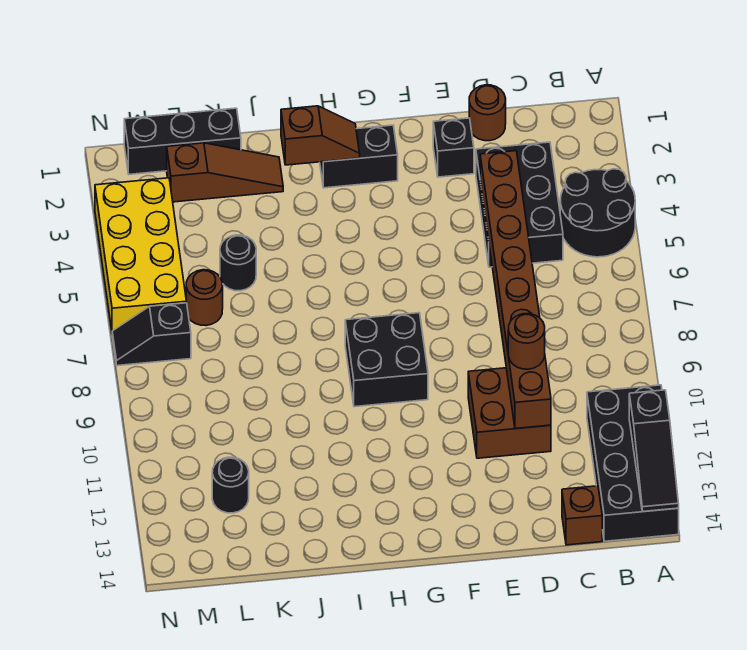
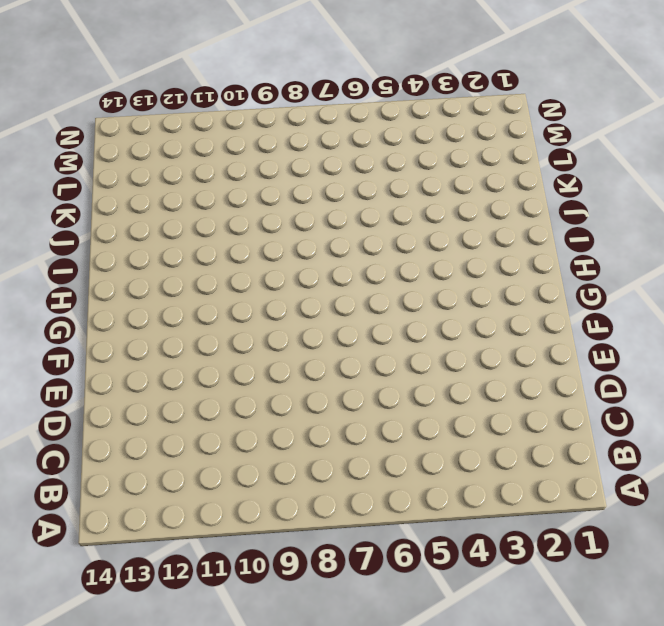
none -> black 2x2 round brick [560,169,635,257]
none -> black 2x4 brick [587,385,679,541]
none -> black 2x3 brick [476,142,563,267]

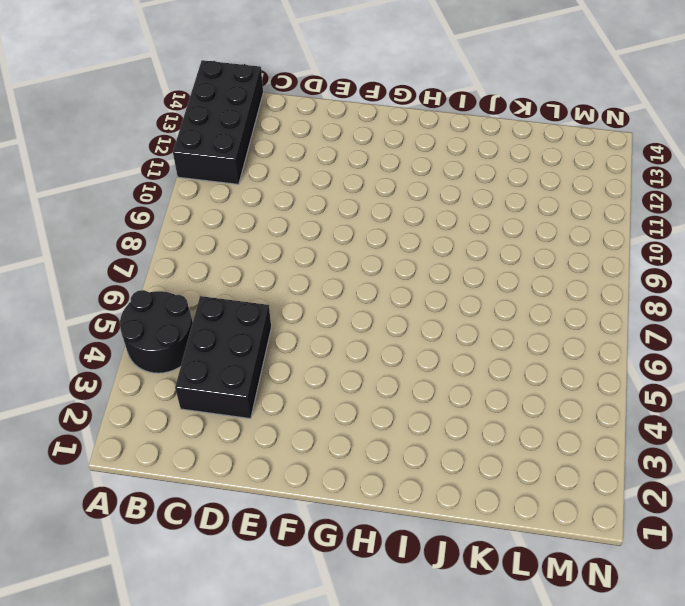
none -> brown 1x1 brick [562,486,602,545]
none -> brown 1x1 round brick [469,85,506,141]
none -> brown 2x2 brick [468,368,551,458]

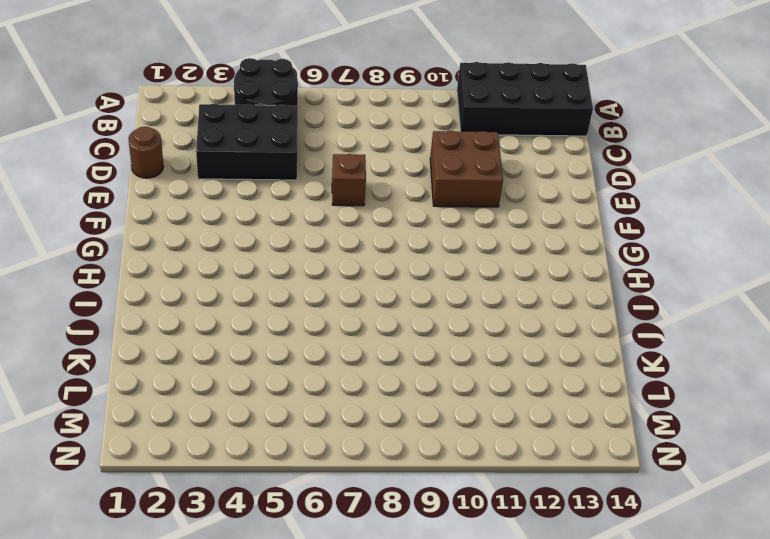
brown 1x1 brick [332,154,366,206] -> brown 1x1 brick moved to [562,486,602,545]
none -> black 1x1 brick [433,118,474,177]
none -> black 1x2 brick [320,125,398,188]
none -> black 2x2 brick [345,313,428,407]

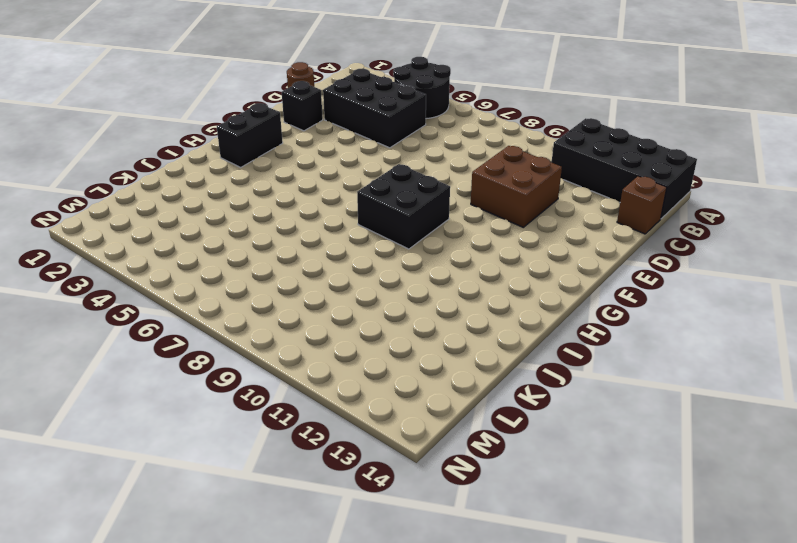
none -> brown 1x3 slope [167,143,283,202]
none -> black 1x3 brick [124,108,241,174]
none -> black 1x1 round brick [220,235,256,291]

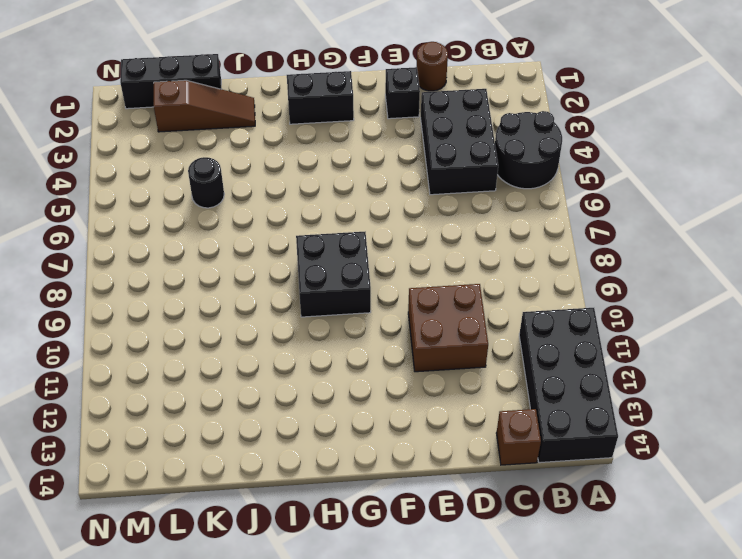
none -> brown 1x1 round brick [186,270,223,326]
none -> black 1x1 round brick [212,457,249,513]
none -> yellow 2x4 brick [95,178,186,331]

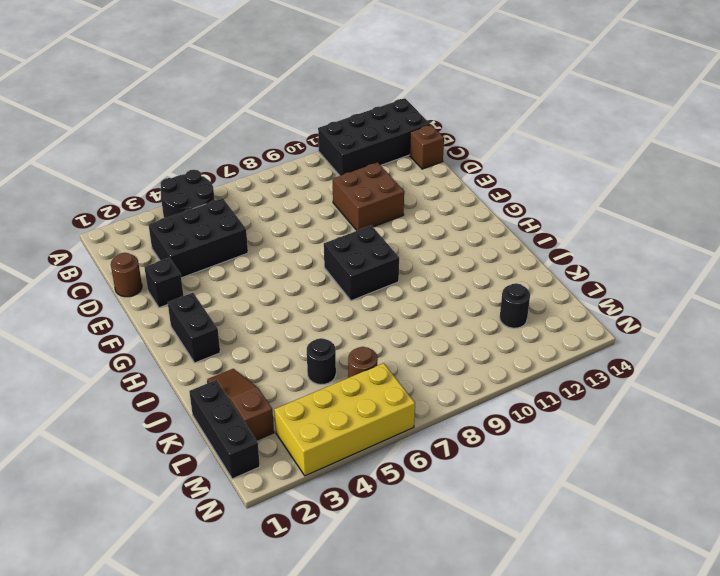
none -> black 1x2 slope [112,303,191,366]
none -> black 1x3 slope [629,390,679,512]
none -> brown 1x8 brick [480,151,551,429]

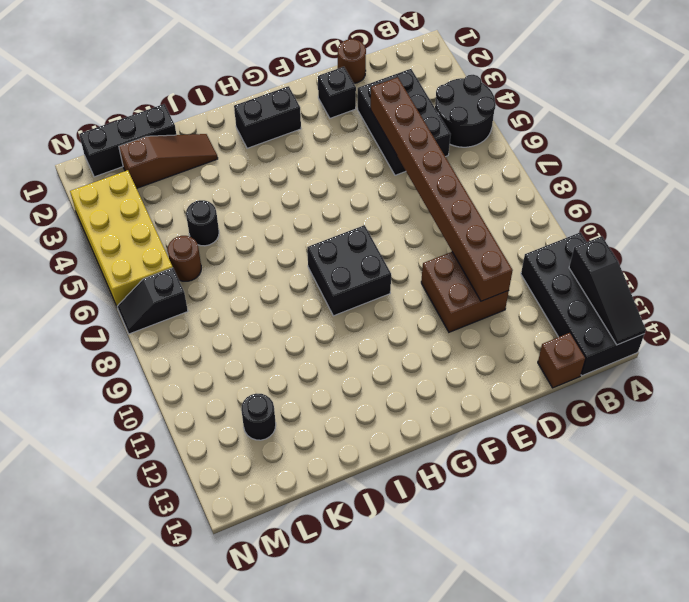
none -> brown 1x2 slope [281,106,360,165]
none -> brown 1x1 round brick [508,314,545,369]

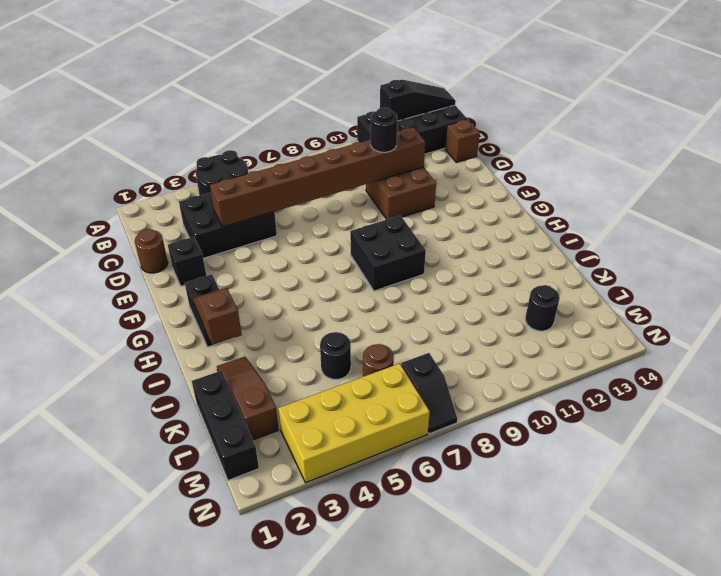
black 1x1 round brick [371,108,397,152] -> brown 1x1 round brick [508,314,545,369]

